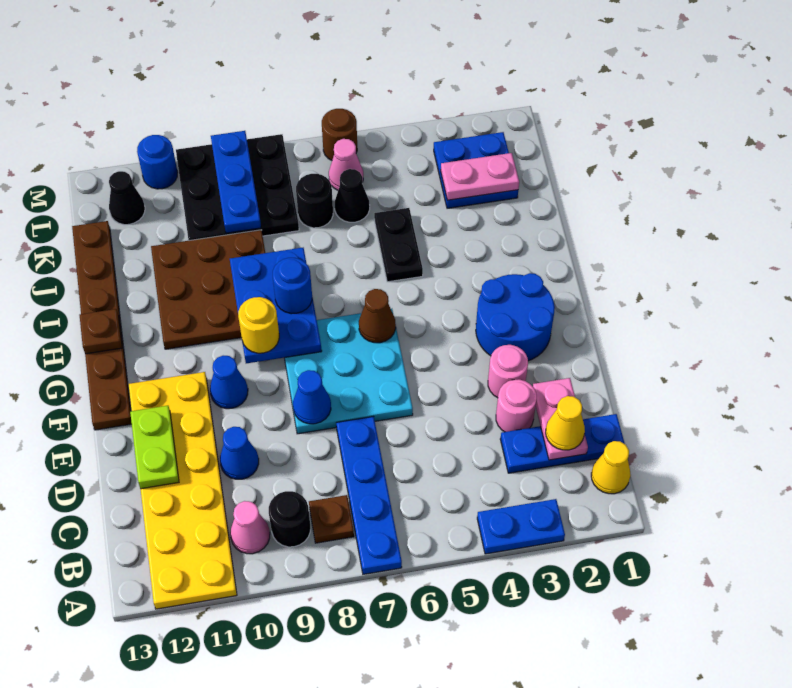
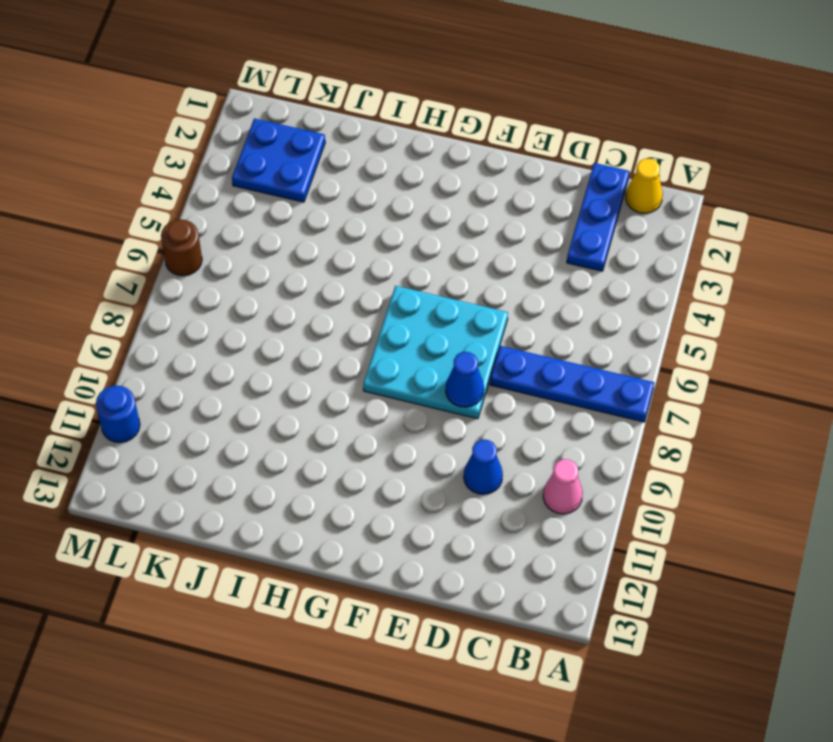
none -> blue 1x2 plate [477,499,565,554]
none -> yellow 2x6 plate [128,372,237,609]
none -> brown 1x1 plate [309,495,354,543]
none -> black 1x1 round brick [269,491,310,547]

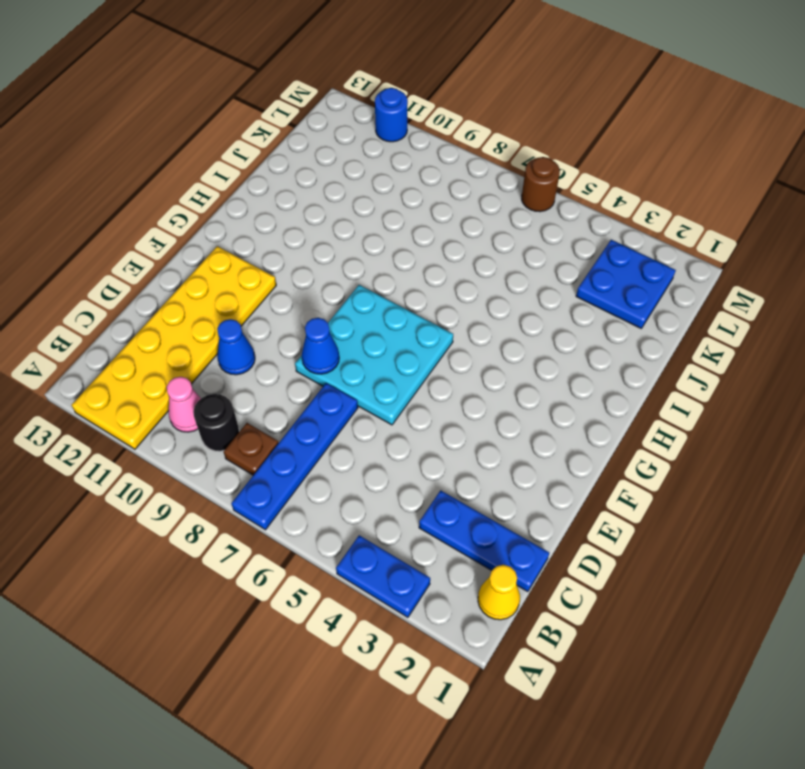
none -> pink 1x1 round brick [496,379,537,432]
none -> pink 1x1 round brick [488,345,528,398]
none -> blue 2x2 round brick [476,273,555,361]
none -> blue 1x1 cone [210,356,248,409]

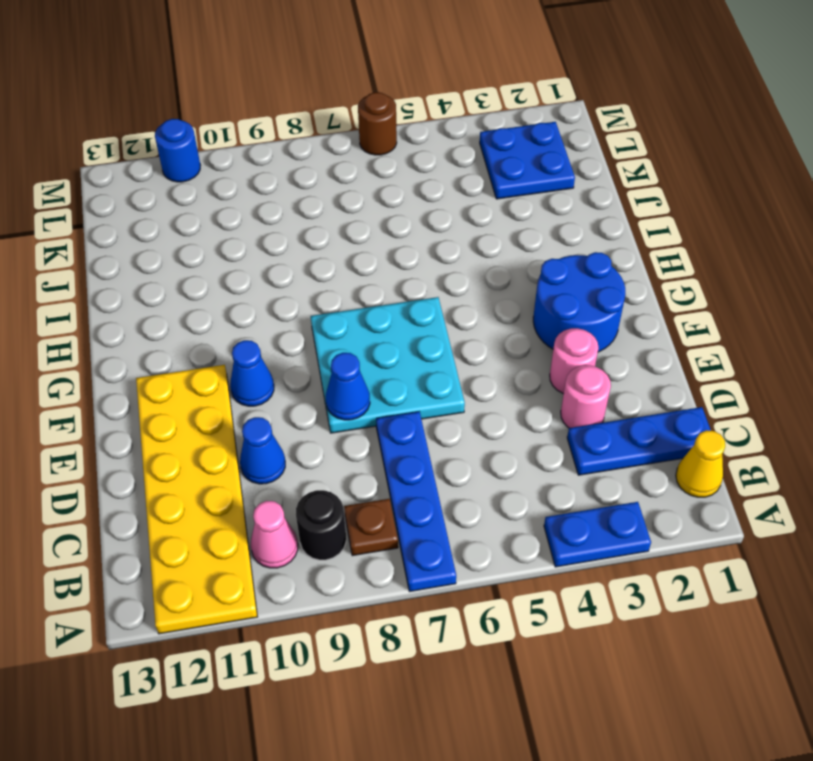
none -> brown 1x6 plate [72,221,132,430]
none -> brown 3x3 plate [151,230,265,349]
none -> black 1x2 plate [374,208,423,282]
none -> black 1x1 cone [335,169,370,222]

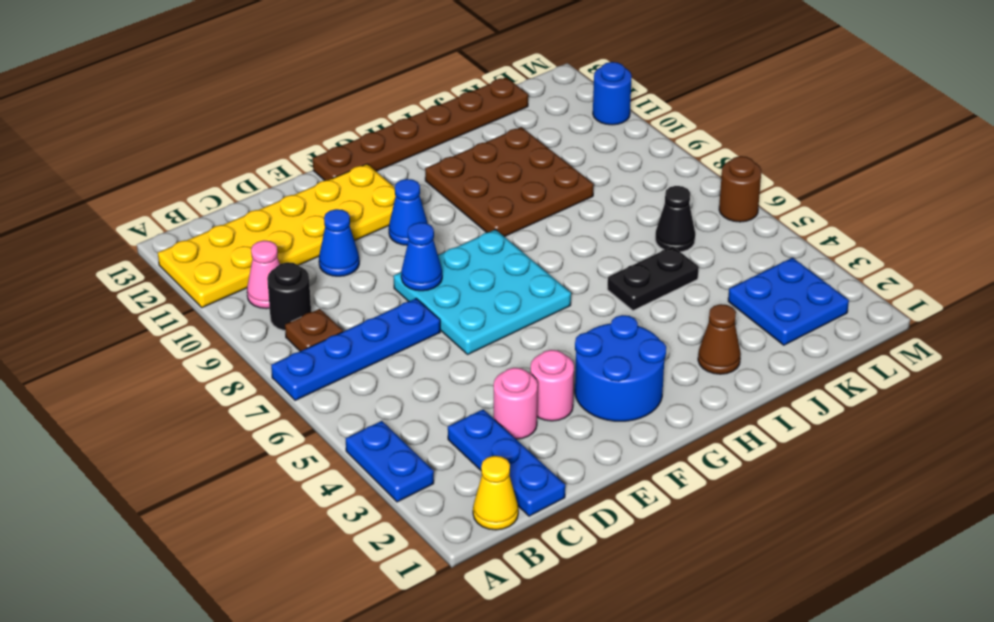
brown 1x1 cone [698,304,741,374] -> brown 1x1 cone moved to [359,289,396,343]
none -> black 1x1 round brick [296,174,333,228]
none -> black 3x3 plate [176,134,299,240]
none -> pink 1x1 cone [329,139,363,190]
none -> black 1x1 cone [109,171,145,225]

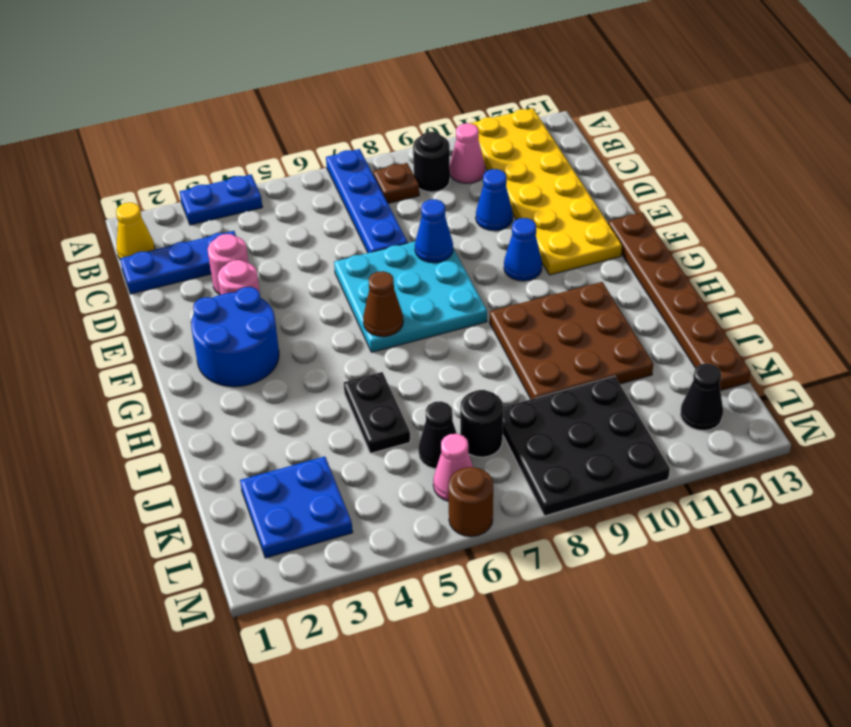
none -> blue 1x1 round brick [137,135,178,189]
none -> pink 1x2 plate [533,378,588,460]
none -> lime 1x2 plate [130,406,179,489]
none -> blue 2x3 plate [230,248,322,363]

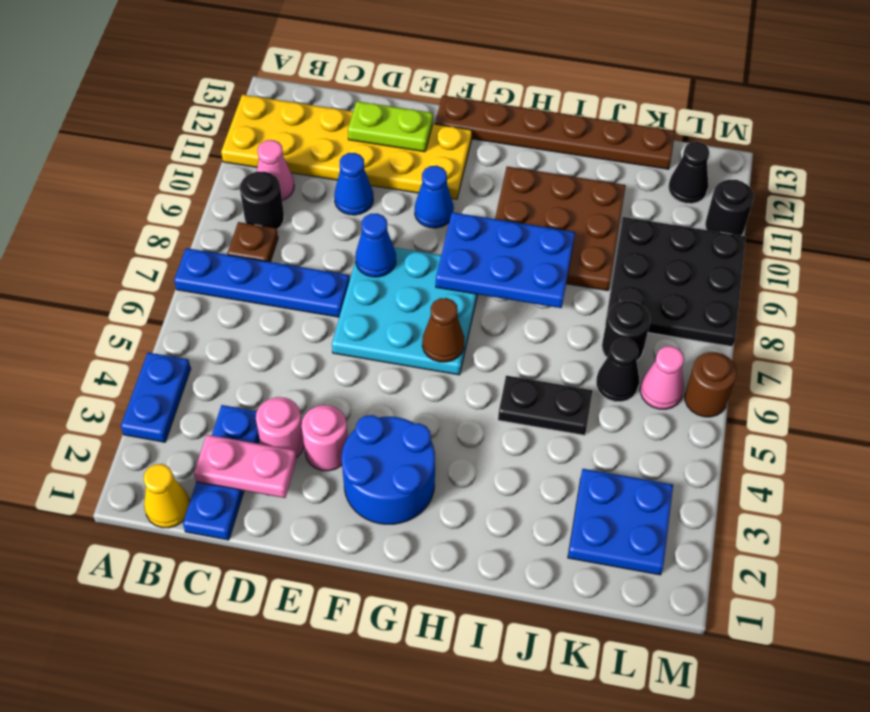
black 1x1 round brick [705,180,754,236] -> blue 1x1 round brick [137,135,178,189]
none -> brown 1x1 plate [80,309,122,354]
none -> pink 1x2 plate [441,153,519,200]
none -> blue 1x3 plate [211,131,261,233]
none -> yellow 1x1 cone [546,396,585,450]

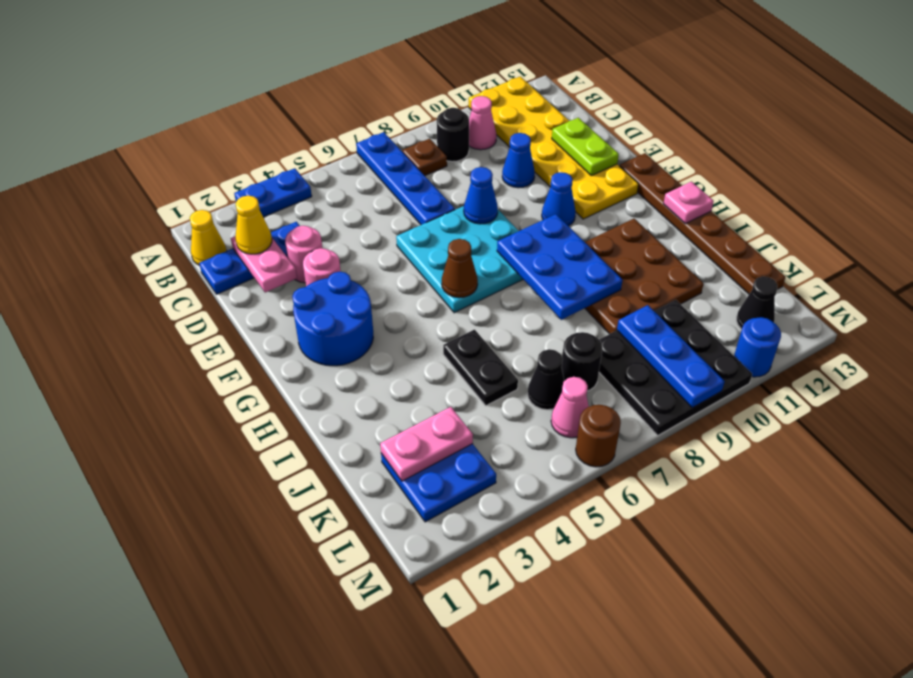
pink 1x1 plate [664,182,714,224] -> brown 1x1 plate [80,309,122,354]
none -> yellow 1x1 round brick [238,297,279,353]
none -> blue 1x1 round brick [273,258,312,314]

